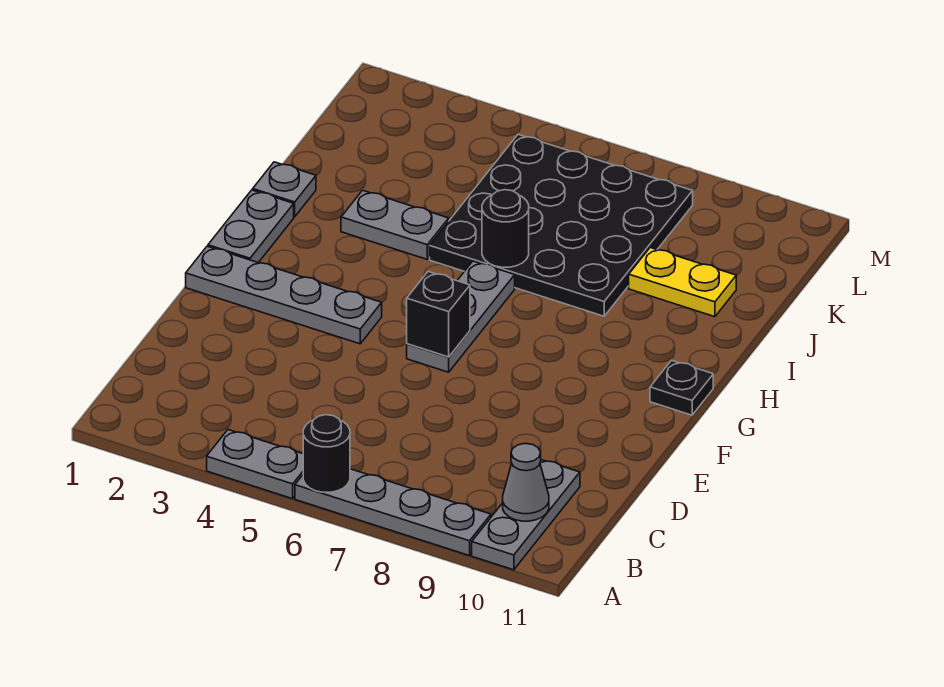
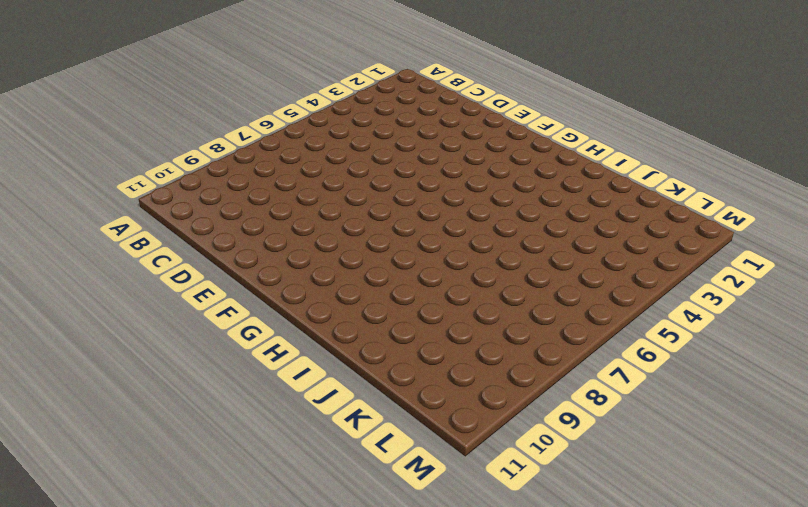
none -> grey 1x2 plate [207,430,303,499]
none -> grey 1x4 plate [295,469,491,556]
none -> grey 1x3 plate [472,460,580,570]

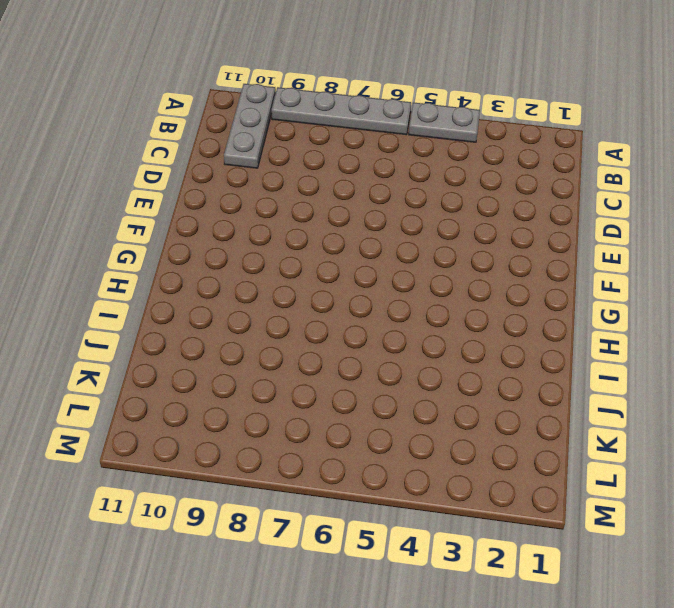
none -> grey 1x4 plate [186,246,382,344]
none -> grey 1x3 plate [407,261,515,372]
none -> grey 1x2 plate [208,190,294,263]

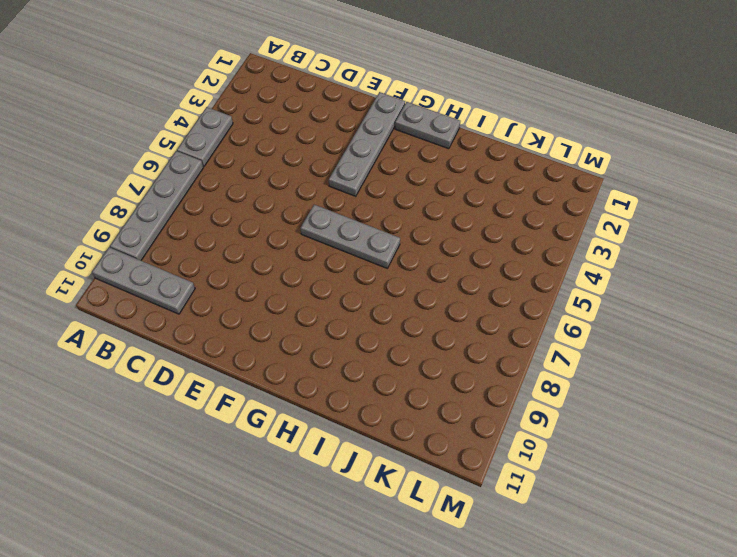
none -> black 1x1 plate [650,360,713,415]
none -> grey 1x1 plate [253,162,316,217]
none -> grey 1x2 plate [341,190,449,259]

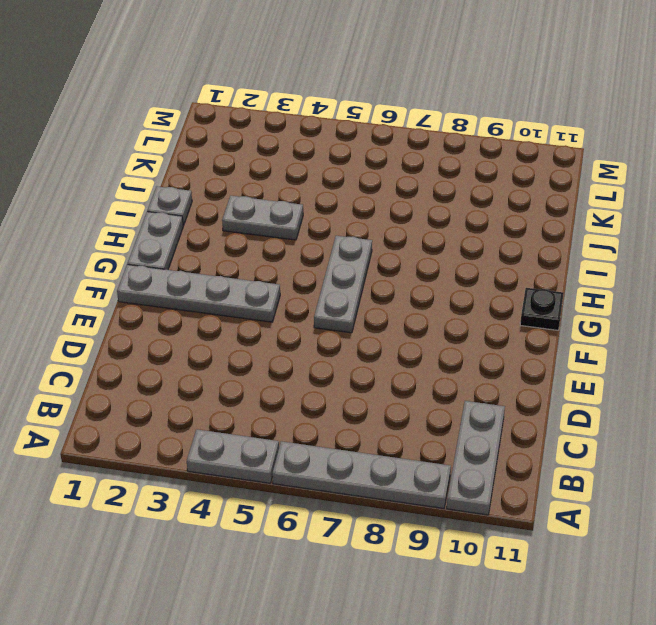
none -> black 4x4 plate [430,134,693,316]
none -> yellow 1x2 plate [629,248,736,317]
none -> black 1x1 round brick [303,415,350,492]

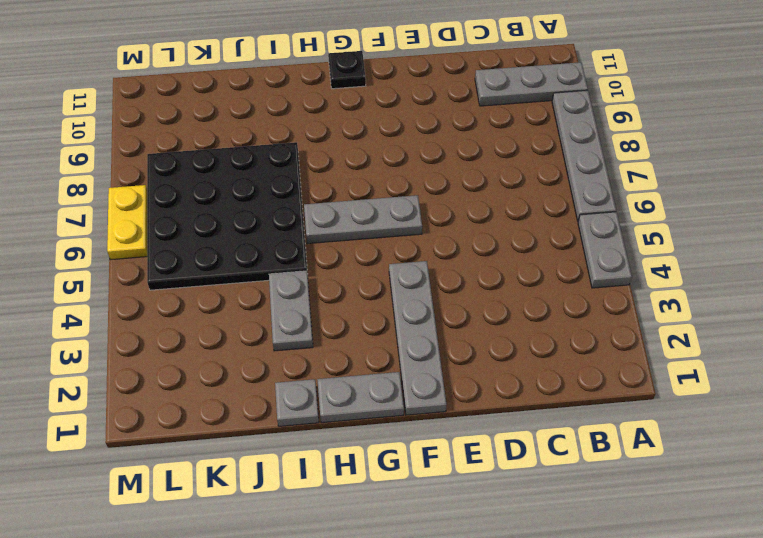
yellow 1x2 plate [107,185,147,260] -> yellow 1x2 plate moved to [629,248,736,317]
none -> black 1x1 round brick [303,415,350,492]
none -> grey 1x1 cone [503,444,549,521]
none -> black 1x1 brick [407,272,470,357]

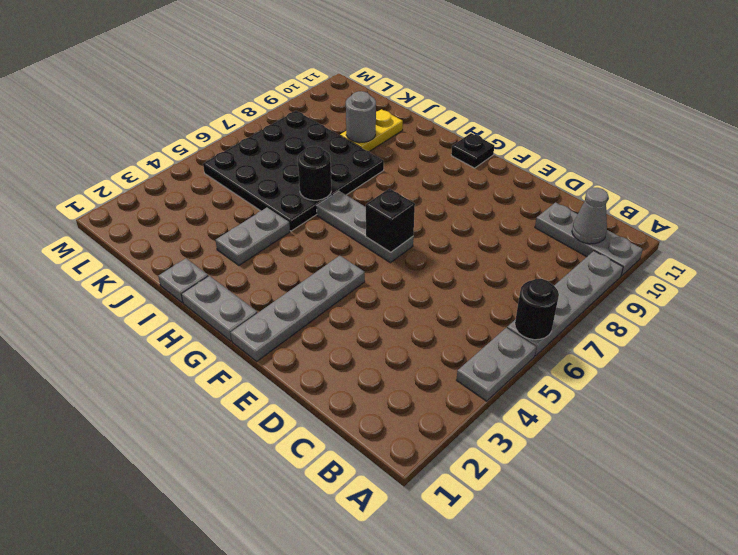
grey 1x1 round brick [346,91,376,143] -> none

